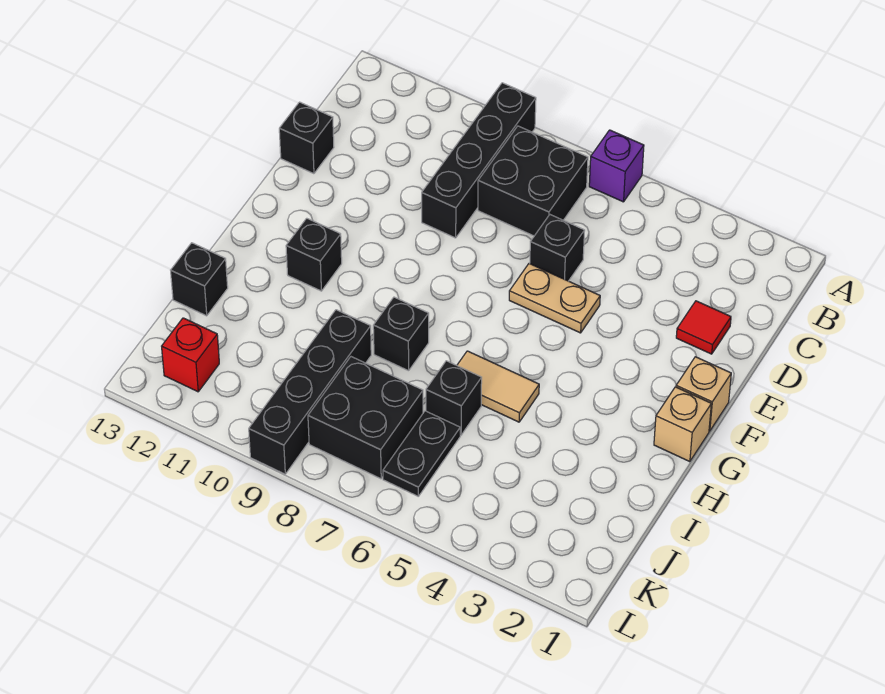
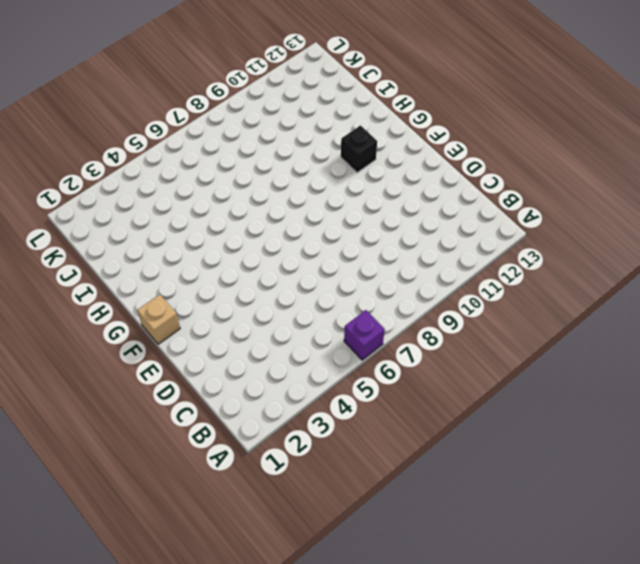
none -> black 1x4 brick [422,83,536,238]
none -> black 2x2 brick [478,126,588,236]
none -> red 1x1 tile [676,301,731,354]

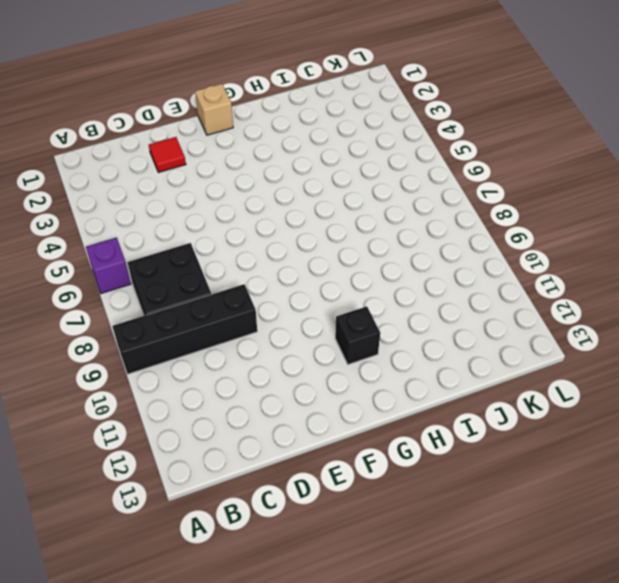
none -> black 1x1 brick [530,215,585,281]
none -> black 1x1 brick [279,102,334,174]
none -> tan 1x2 plate [509,263,600,333]

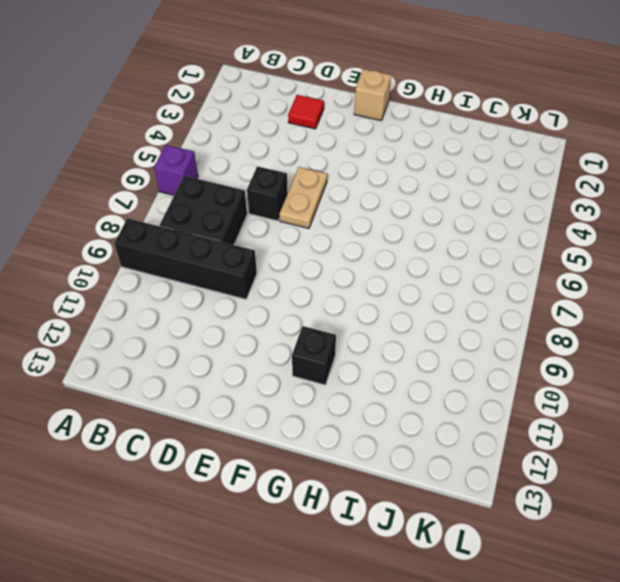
none -> black 1x1 brick [279,102,334,174]
none -> tan 1x1 brick [654,387,711,462]
none -> tan 1x2 tile [457,351,539,422]

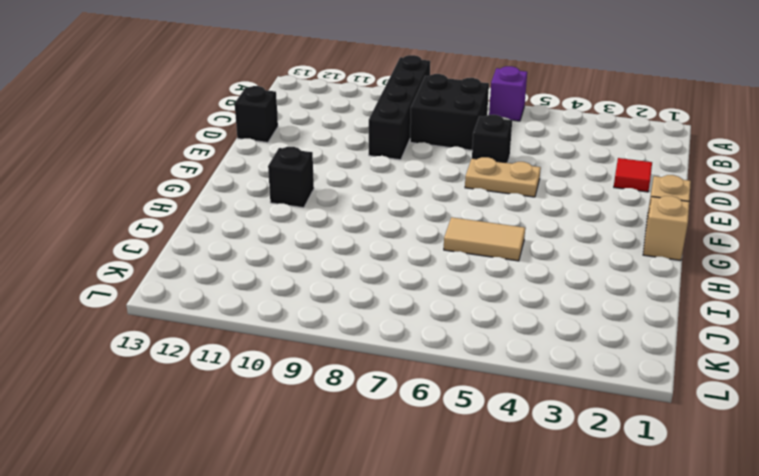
none -> black 1x1 brick [373,297,429,371]
none -> black 1x1 brick [426,361,482,435]
none -> black 1x4 brick [249,310,371,474]

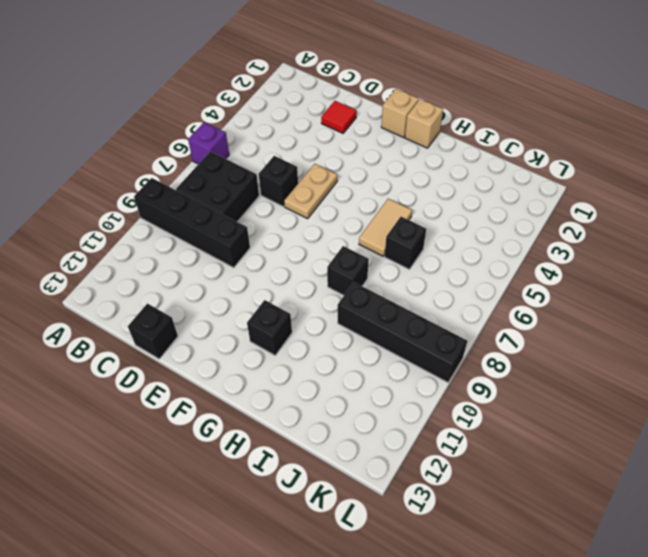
none -> black 1x1 brick [171,243,228,316]
none -> black 1x2 plate [383,411,460,497]
none -> black 2x2 brick [308,357,423,479]

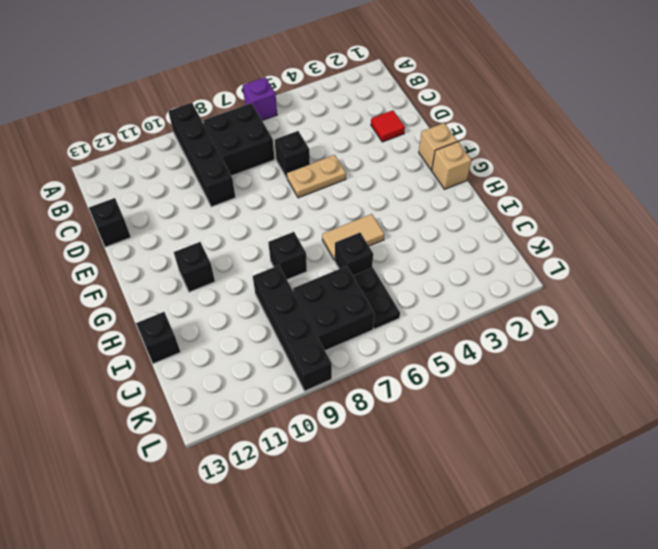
none -> red 1x1 brick [162,318,219,392]

